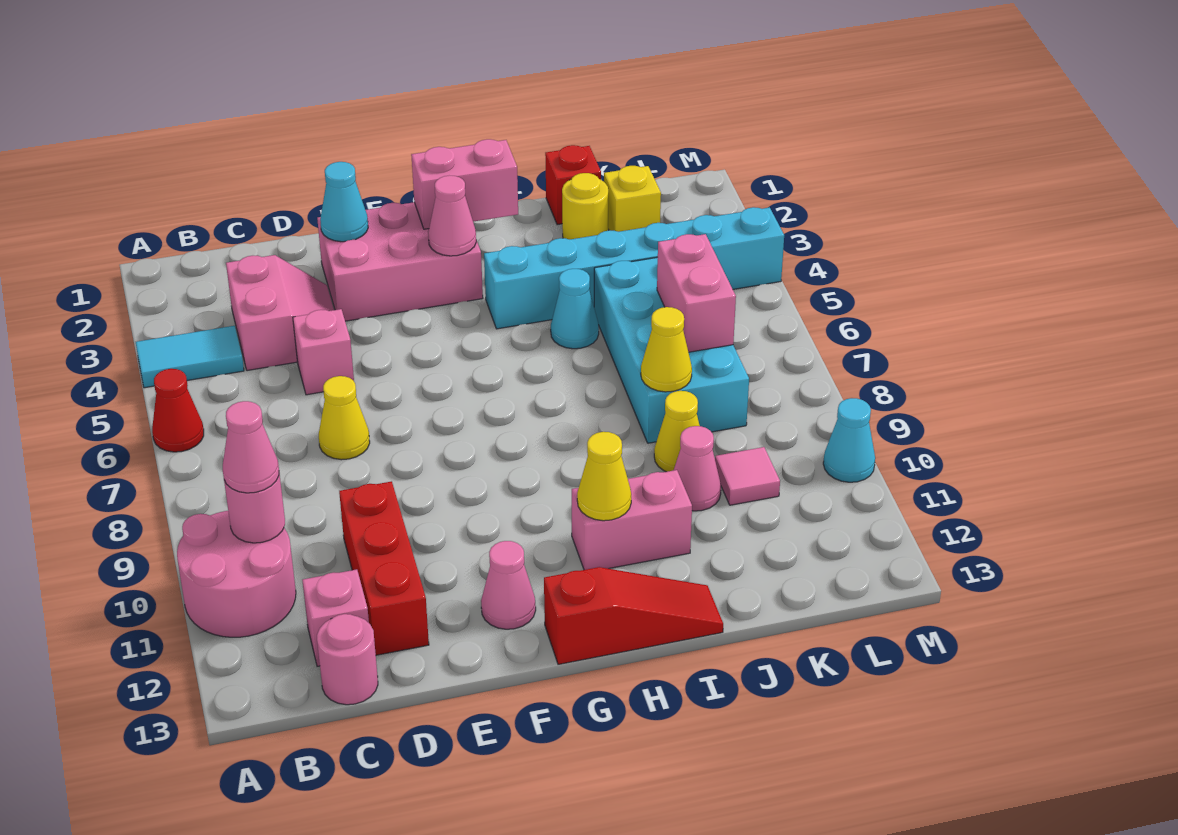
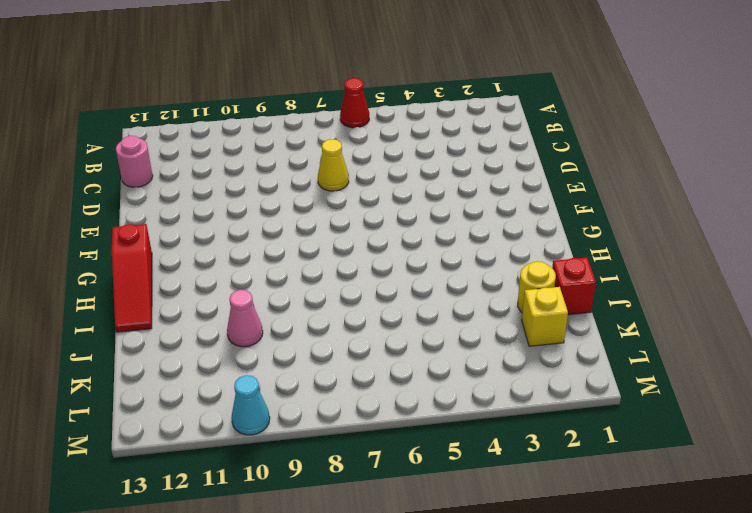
none -> cyan 1x2 tile [136,326,244,388]
none -> pink 2x2 round brick [177,511,296,637]
none -> pink 2x2 slope [226,255,334,371]
none -> pink 1x1 brick [302,569,369,667]

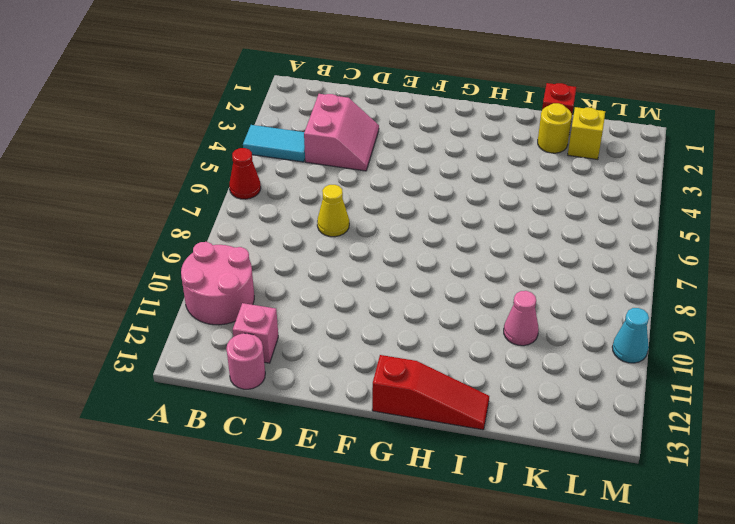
none -> pink 1x1 brick [293,309,354,395]
none -> red 1x3 brick [339,481,429,655]
none -> pink 2x3 brick [317,202,483,321]
none -> pink 1x1 cone [481,541,536,629]

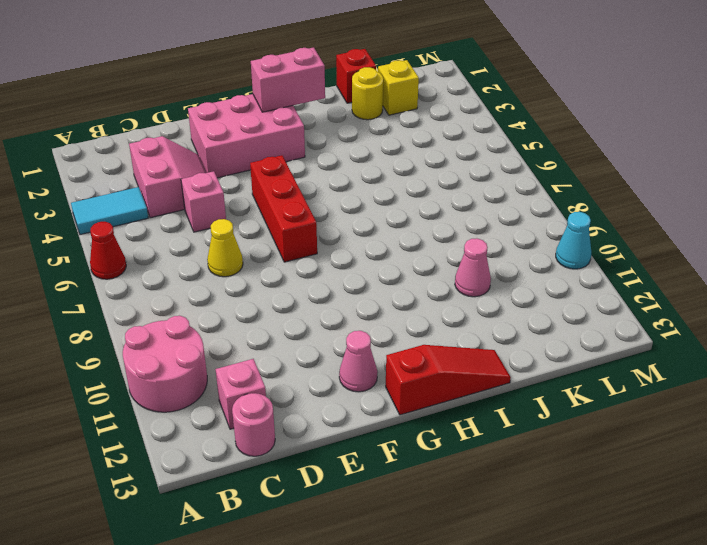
red 1x3 brick [250,155,317,262] -> red 1x3 brick moved to [339,481,429,655]
none -> cyan 1x6 brick [484,207,784,329]
none -> pink 1x2 brick [572,470,692,570]
none -> cyan 1x1 cone [551,269,599,349]
none -> cyan 2x4 brick [594,257,749,443]

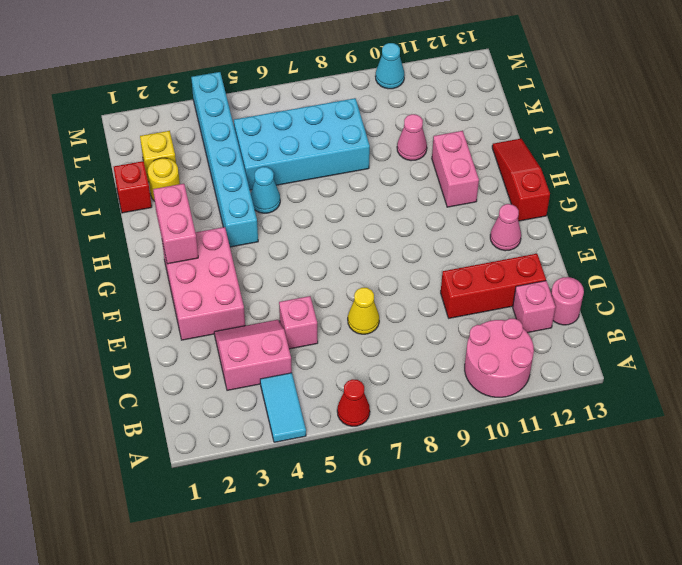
none -> yellow 1x1 cone [654,391,700,472]
none -> pink 1x1 tile [715,447,780,505]
none -> pink 1x1 round brick [224,473,285,543]
none -> cyan 1x1 cone [320,162,368,242]

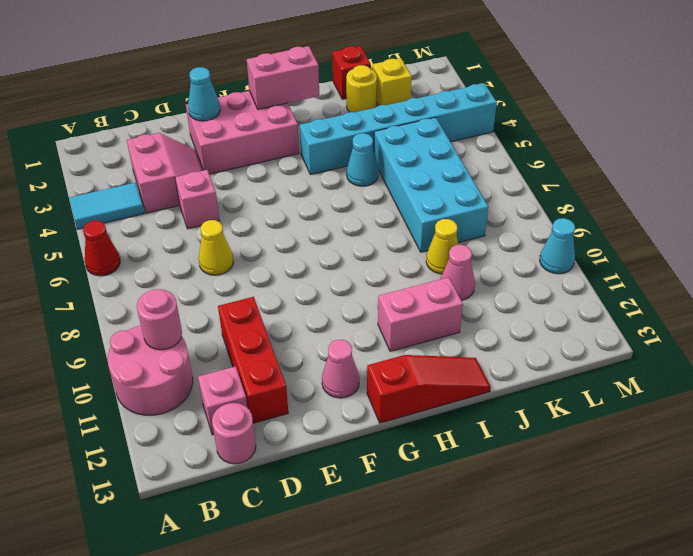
none -> pink 1x1 tile [715,447,780,505]
none -> pink 1x1 cone [428,176,476,256]
none -> yellow 1x1 cone [577,432,631,521]
none -> yellow 1x1 cone [641,307,692,392]

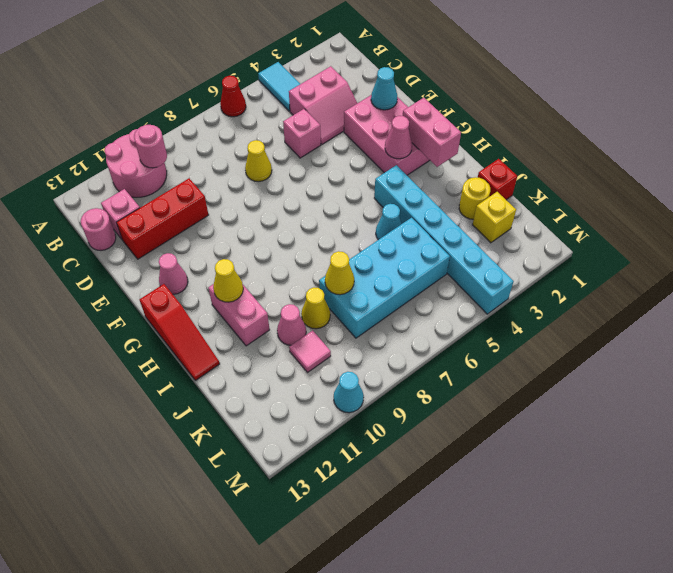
none -> pink 1x2 brick [657,234,736,352]
none -> pink 1x1 cone [223,401,279,493]

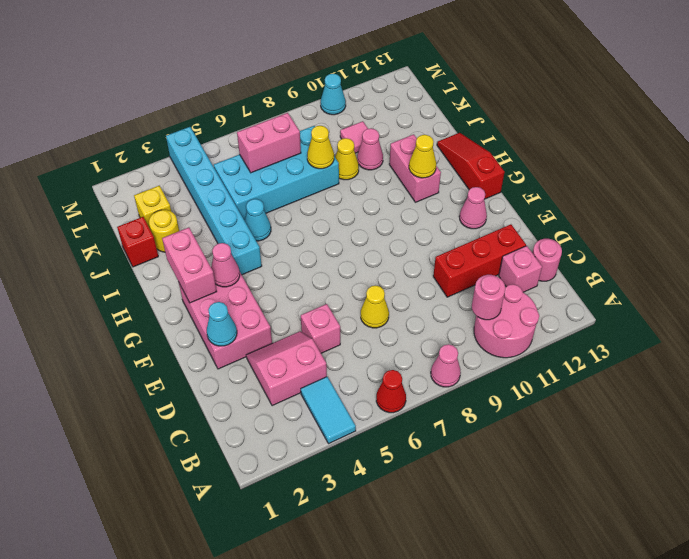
pink 1x1 cone [431,344,461,387] -> pink 1x1 cone moved to [223,401,279,493]

